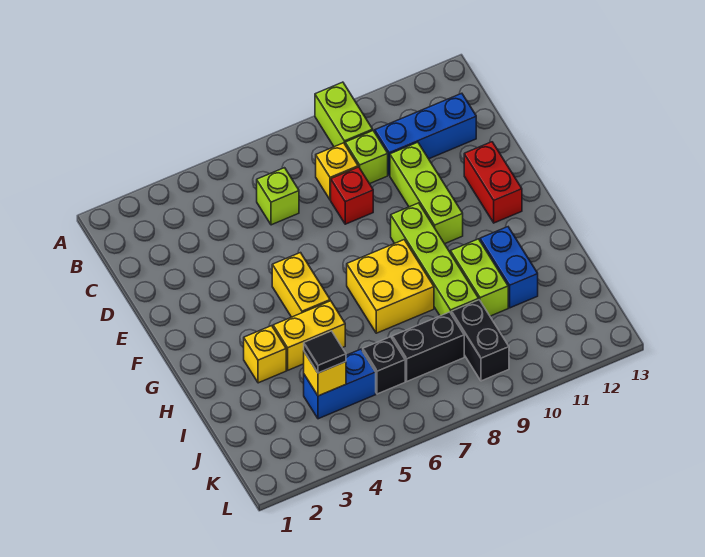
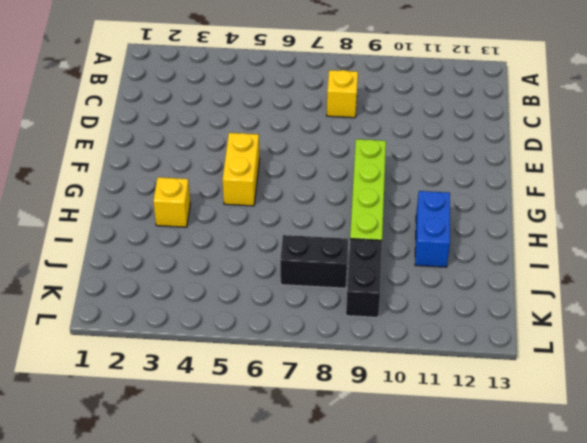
none -> lime 1x2 brick [315,82,373,147]
none -> lime 1x1 brick [257,168,299,225]
none -> lime 1x1 brick [345,131,388,184]

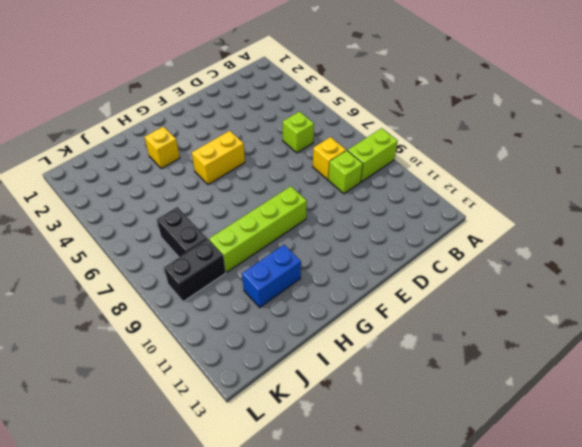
none -> blue 1x3 brick [375,93,476,175]
none -> red 1x1 brick [331,167,373,224]
none -> lime 1x3 brick [390,142,463,244]

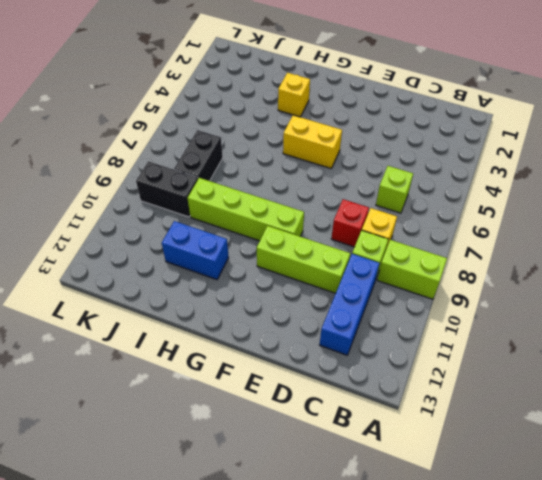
none -> red 1x2 brick [464,142,522,223]
none -> yellow 2x2 brick [347,240,434,333]
none -> yellow 1x2 brick [273,301,345,370]

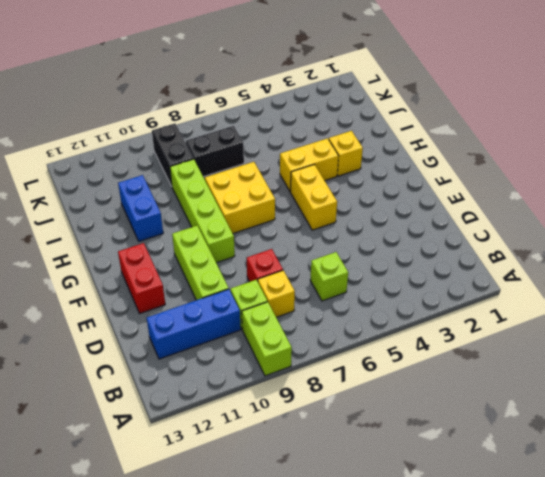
none -> lime 1x2 brick [451,239,508,316]
none -> blue 1x2 brick [304,349,376,419]
none -> black 1x1 brick [363,337,405,394]

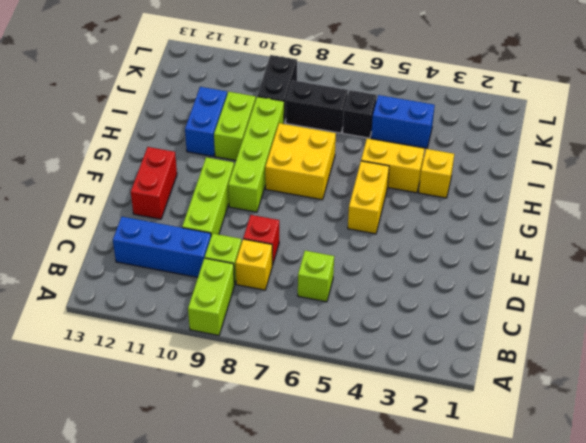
none -> yellow 1x1 brick [304,352,346,396]
none -> black 1x1 tile [304,331,346,373]

